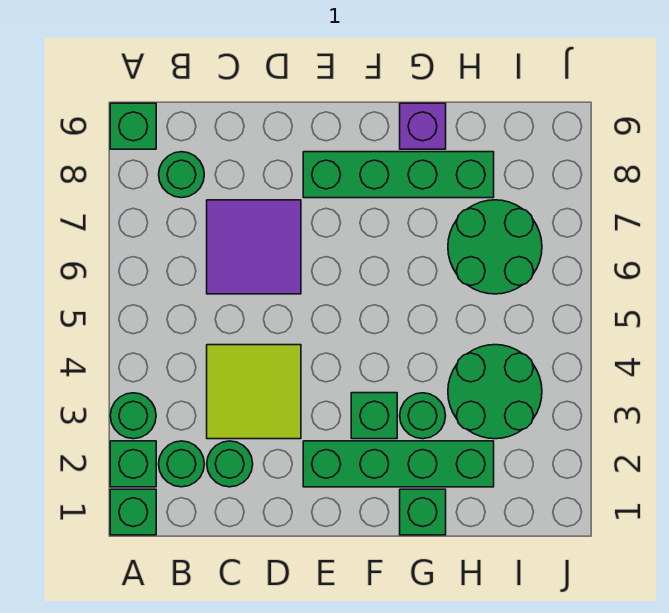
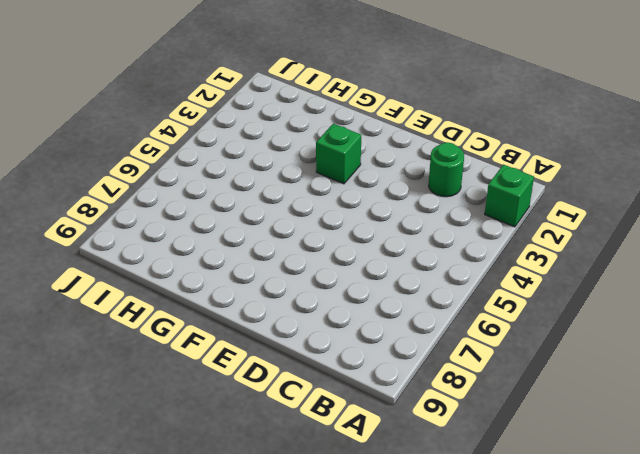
none -> green 1x1 brick [110,489,156,535]
none -> green 1x1 round brick [110,393,156,439]
none -> green 1x1 brick [110,103,156,149]

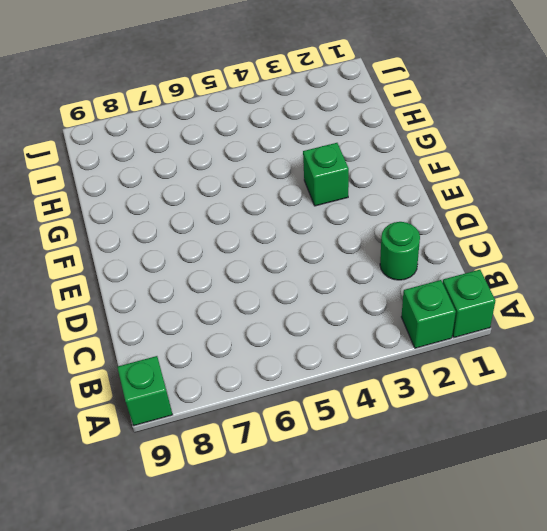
none -> green 1x1 round brick [110,393,156,439]
none -> green 1x1 round brick [159,441,204,487]
none -> green 1x1 round brick [159,152,204,198]

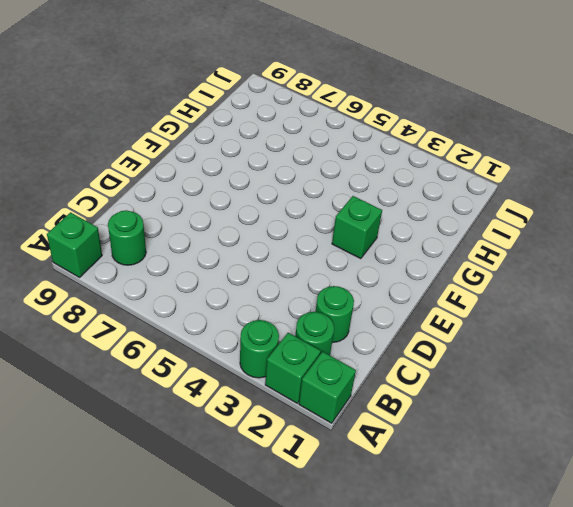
none -> lime 2x2 tile [207,345,301,439]
none -> purple 2x2 tile [207,200,301,294]
none -> green 1x4 brick [303,441,494,487]

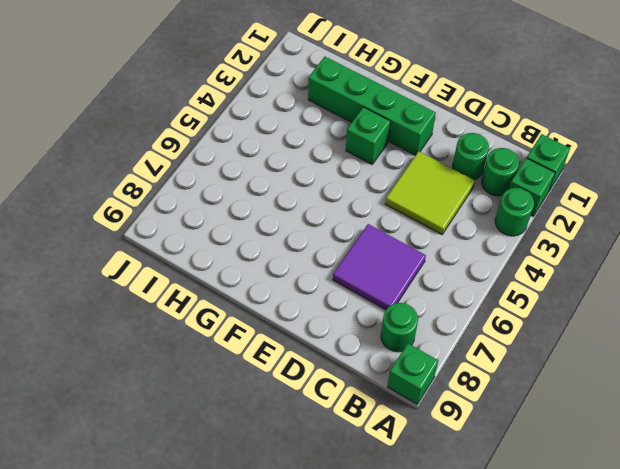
none -> green 1x4 brick [303,152,494,198]
none -> green 1x1 brick [400,489,446,535]
none -> green 1x1 round brick [400,393,446,439]

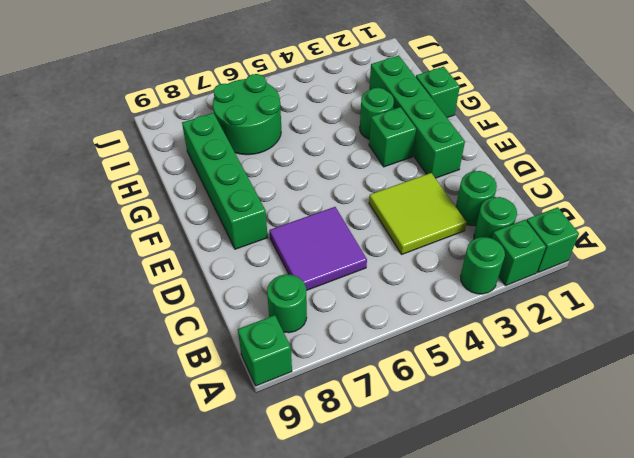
none -> purple 1x1 brick [400,103,446,149]
none -> green 2x2 round brick [448,345,542,439]

